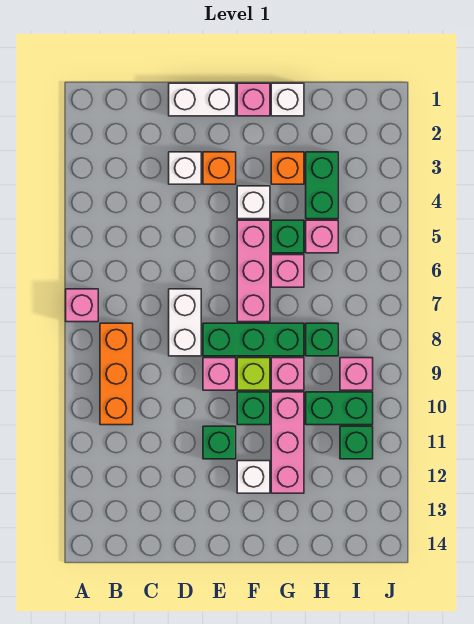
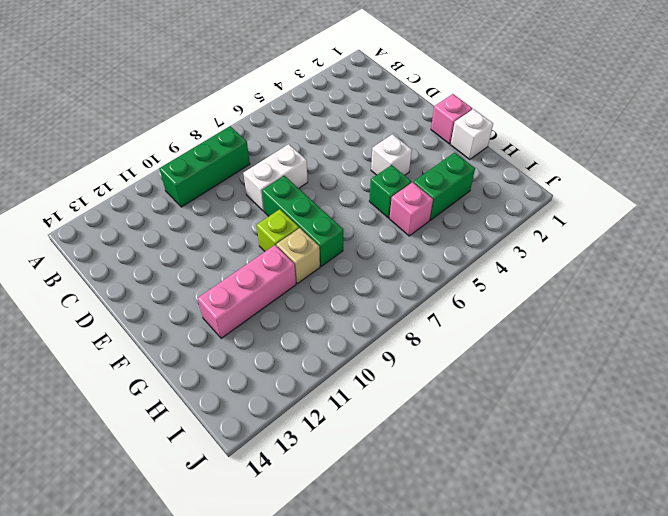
green 1x3 brick [159,126,250,207] -> orange 1x3 brick [100,323,133,425]
tan 1x1 brick [276,228,320,284] -> pink 1x1 brick [271,358,304,390]
none -> pink 1x1 brick [66,289,98,322]
none -> white 1x2 brick [169,83,236,116]
none -> white 1x1 brick [169,152,201,184]

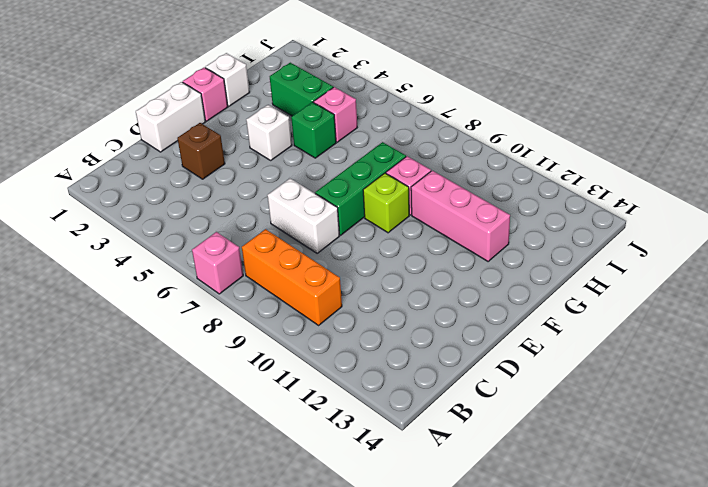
brown 1x1 brick [177,123,225,179] -> white 1x1 brick [169,152,201,184]
none -> orange 1x1 brick [203,152,236,184]
none -> pink 1x1 brick [203,358,236,390]
none -> green 1x1 brick [203,426,236,459]

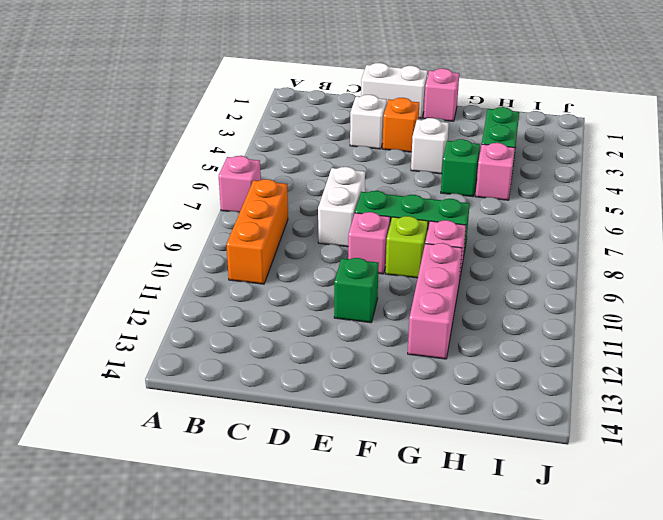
none -> pink 1x3 brick [237,220,270,322]
none -> green 1x1 brick [237,392,270,425]
none -> white 1x1 brick [237,461,270,493]

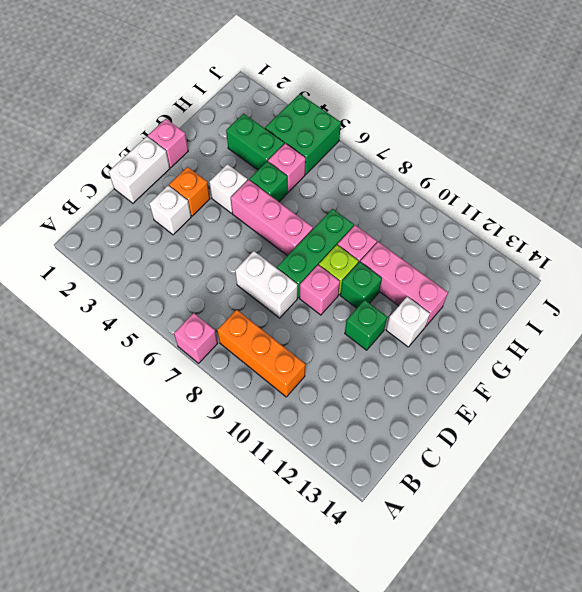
green 2x2 brick [265,94,341,174] -> none
none -> white 1x1 brick [271,83,304,116]
none -> orange 1x1 brick [271,152,304,184]
none -> pink 1x1 brick [271,255,304,287]

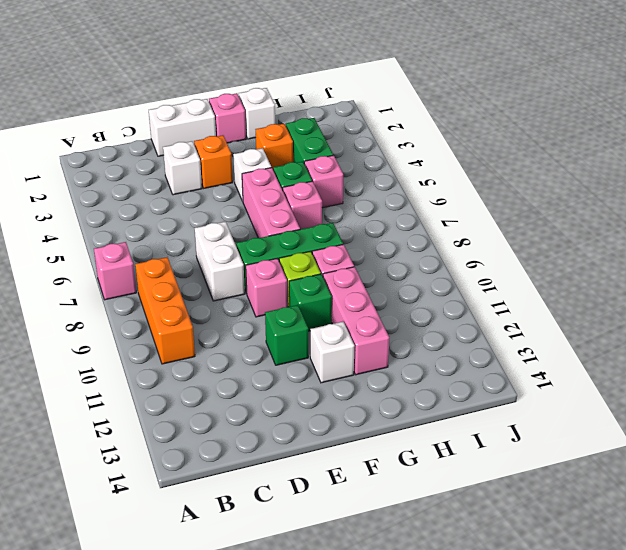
none -> green 1x1 brick [306,323,338,356]
none -> green 1x2 brick [306,392,373,425]
none -> pink 1x1 brick [340,358,373,390]

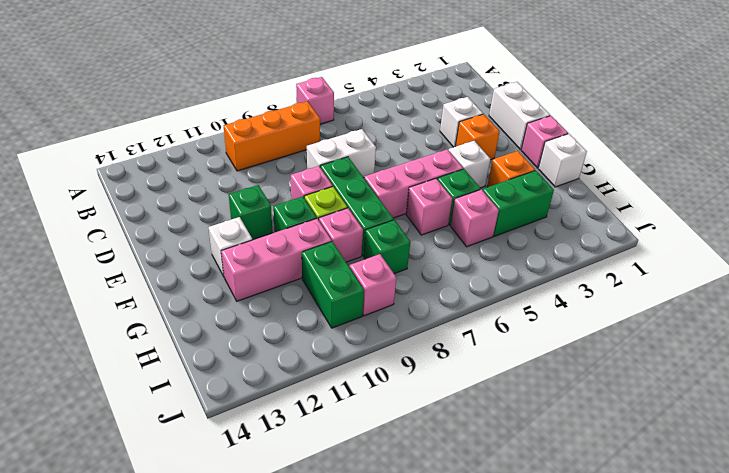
none -> green 1x1 brick [340,426,373,459]

